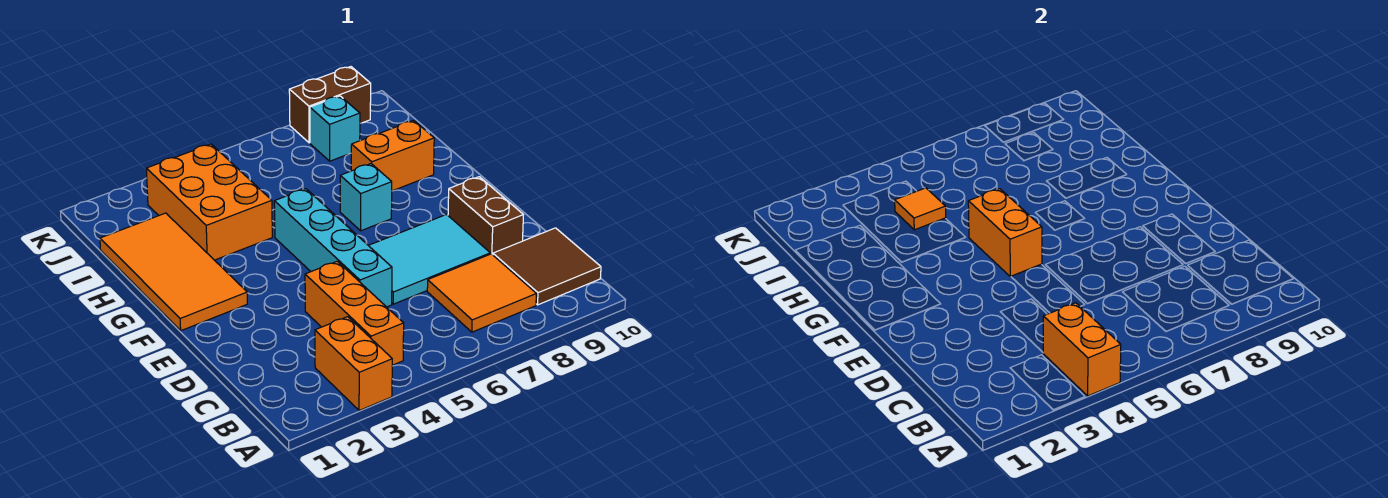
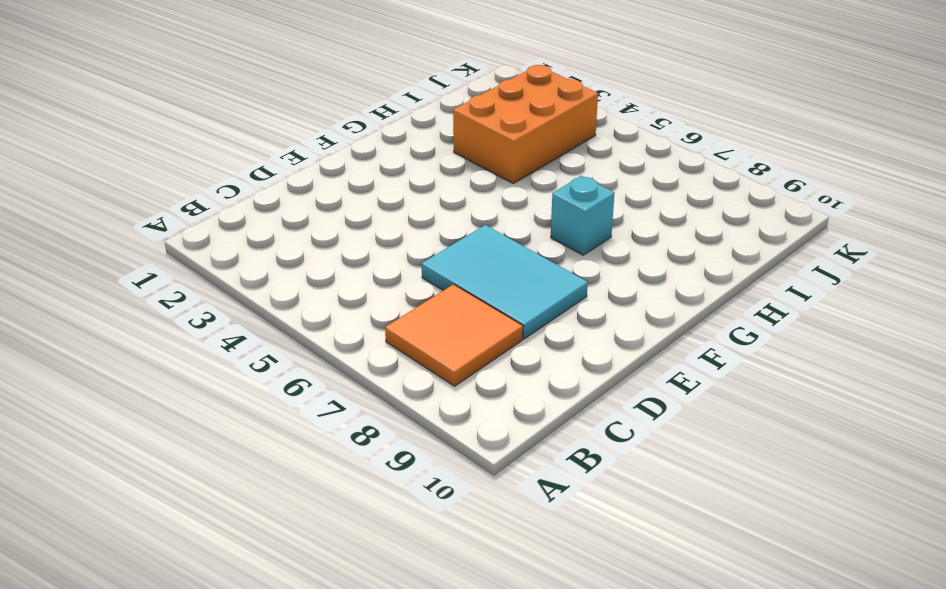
none -> orange 1x2 brick [315,317,392,411]
none -> orange 1x3 brick [305,261,404,365]
none -> brown 2x2 tile [493,228,601,305]

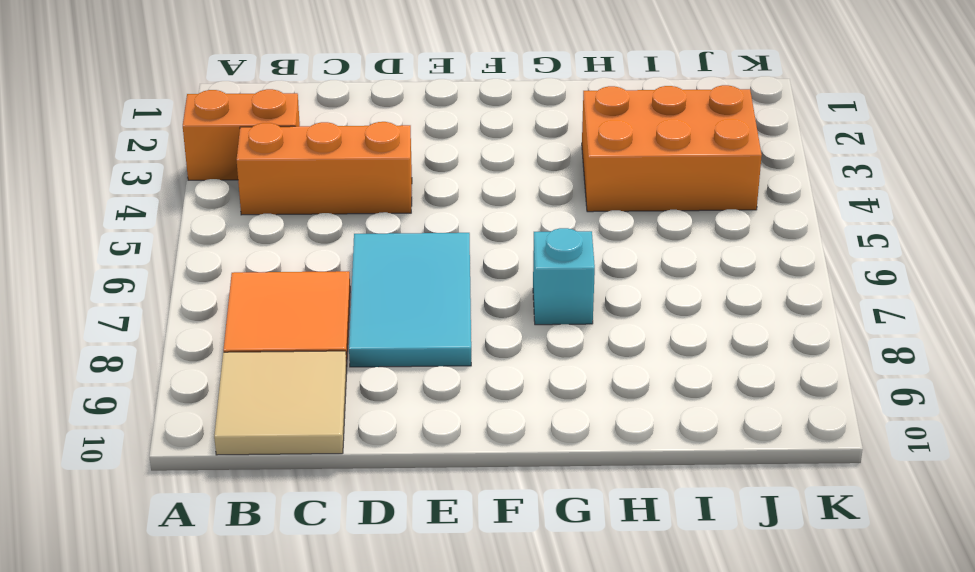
tan 2x2 tile [214,351,347,455] -> brown 2x2 tile [493,228,601,305]
none -> cyan 1x4 brick [274,189,392,307]
none -> brown 1x2 brick [448,177,523,255]
none -> orange 2x4 tile [100,213,247,331]

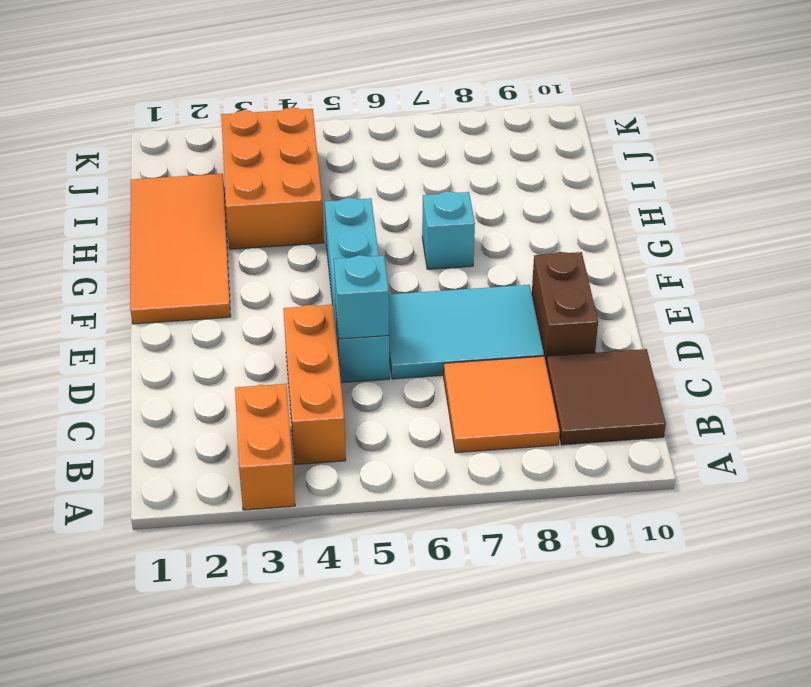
cyan 1x1 brick [334,255,389,339] -> cyan 1x1 brick moved to [310,96,360,161]
none -> orange 1x2 brick [351,120,434,191]
none -> brown 1x2 brick [289,67,371,143]
none -> orange 1x2 brick [1043,303,1121,396]

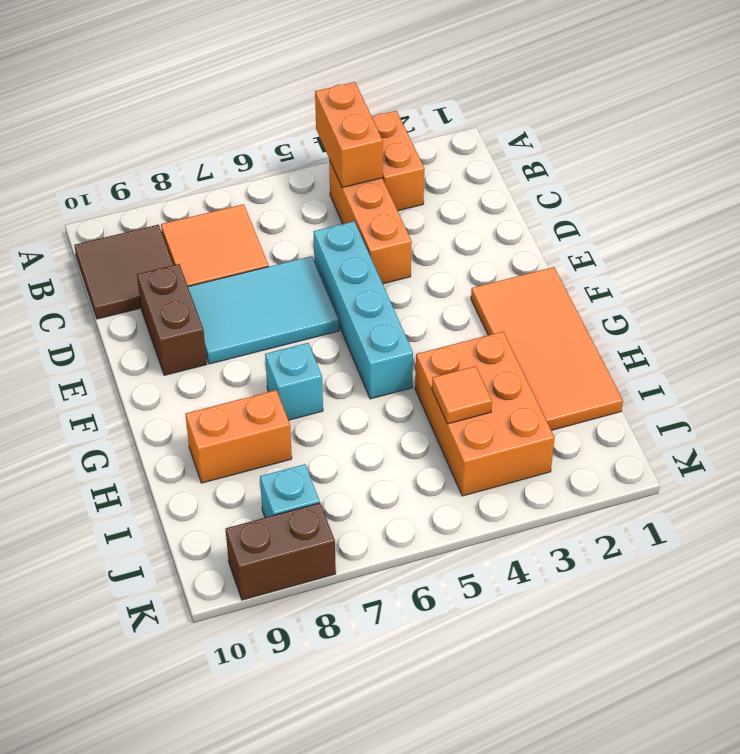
none -> orange 1x2 brick [968,189,1042,277]

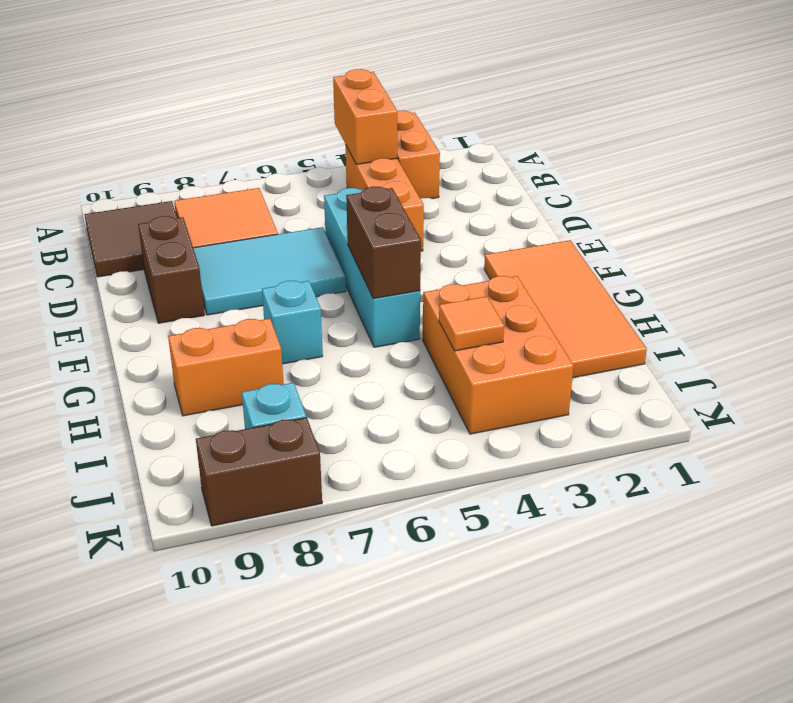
brown 1x2 brick [346,187,421,299] -> orange 1x2 brick [968,189,1042,277]

